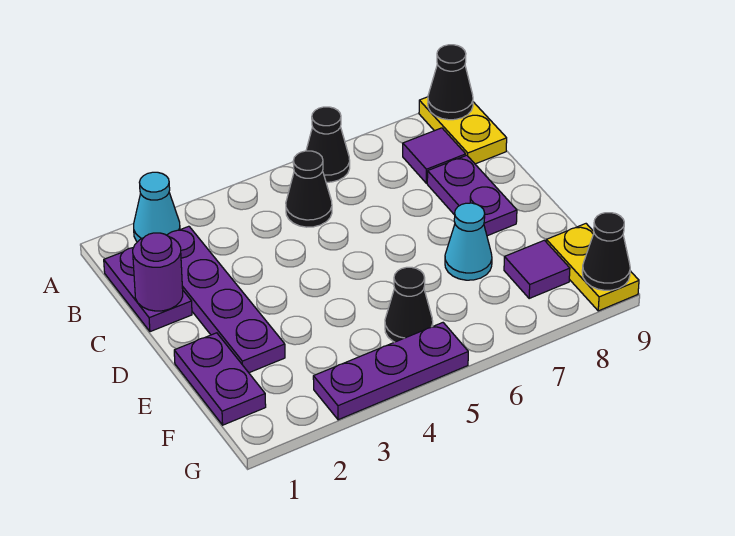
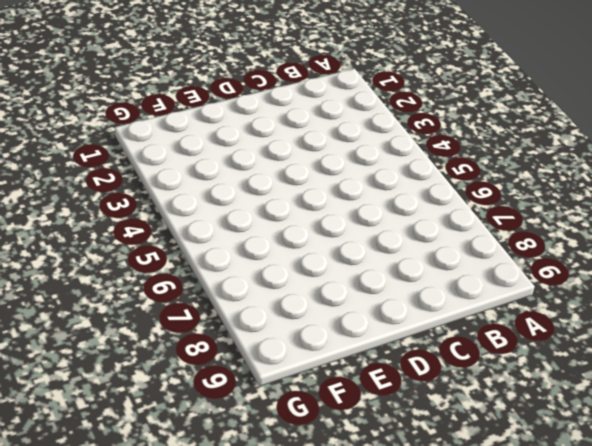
none -> cyan 1x1 cone [134,172,180,242]
none -> black 1x1 cone [306,107,350,182]
none -> yellow 1x2 plate [419,97,507,164]

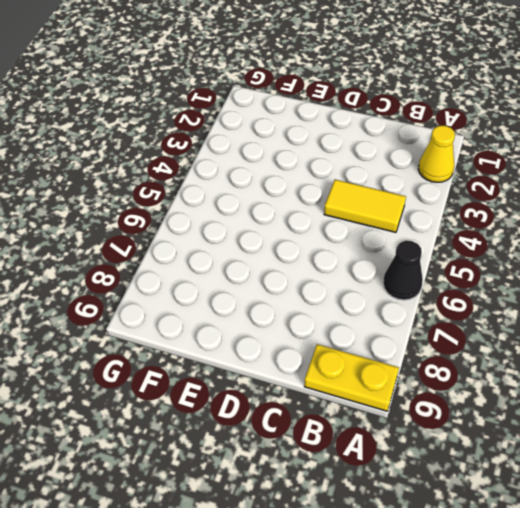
yellow 1x1 cone [418,126,455,182] -> cyan 1x1 cone [134,172,180,242]
yellow 1x2 tile [324,180,406,232] -> none
none -> purple 1x2 plate [104,248,192,332]
none -> purple 1x4 plate [167,226,285,373]
none -> black 1x1 cone [286,151,332,227]

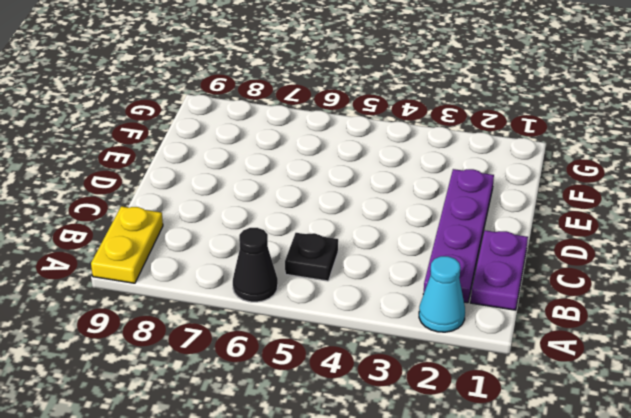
black 1x1 plate [285,233,338,281] -> black 1x1 cone [286,151,332,227]
none -> purple 1x1 tile [403,128,466,183]
none -> purple 1x2 plate [427,155,517,236]
none -> purple 1x2 plate [174,333,266,425]

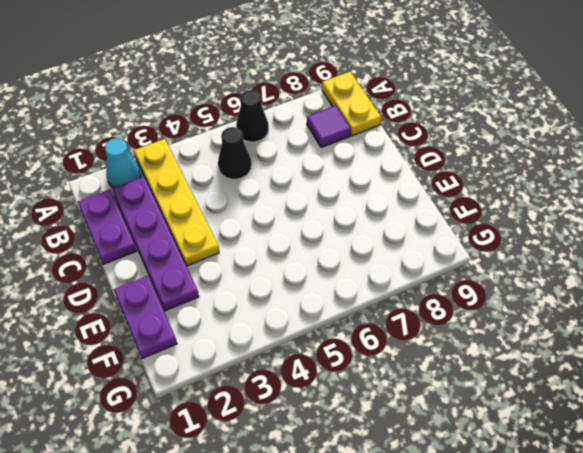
yellow 1x4 plate [134,139,219,266] -> none
none -> purple 1x2 plate [427,155,517,236]
none -> cyan 1x1 cone [445,203,492,280]
none -> black 1x1 cone [385,267,433,342]

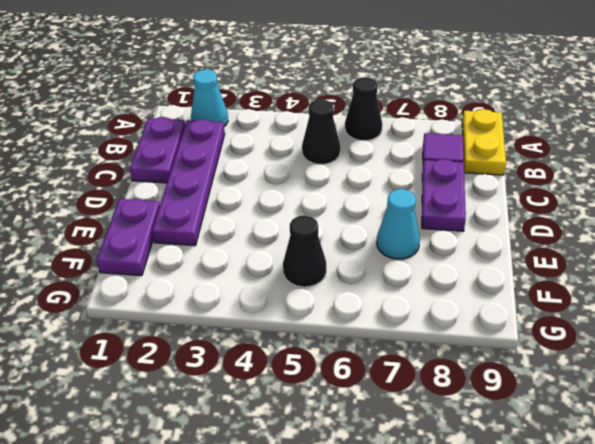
none -> purple 1x1 tile [504,240,570,299]
none -> yellow 1x2 plate [546,224,639,311]
none -> purple 1x3 plate [313,323,468,420]

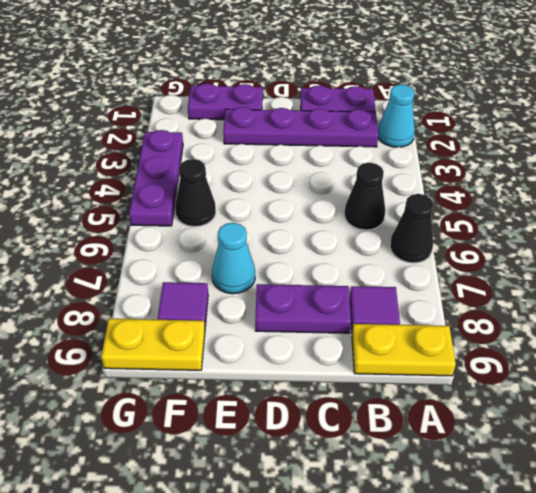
none -> black 1x1 cone [428,45,473,120]
none -> purple 1x1 round brick [133,233,183,311]
none -> black 1x1 cone [582,213,630,290]

